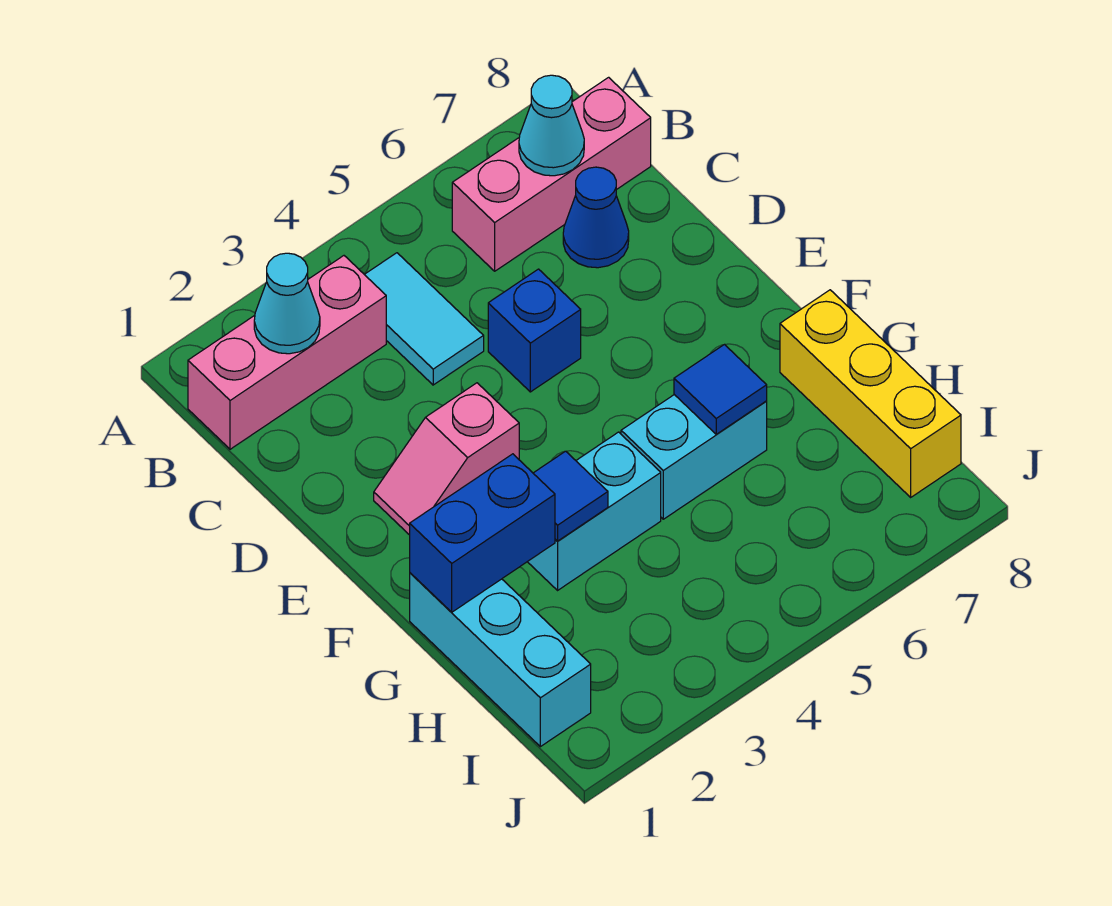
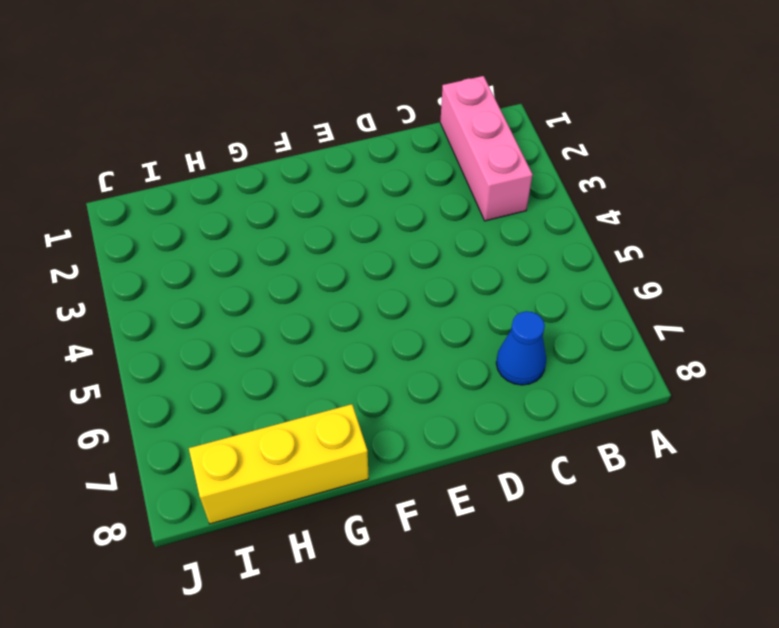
none -> cyan 1x2 tile [364,253,484,385]
none -> pink 1x3 brick [452,77,651,271]
none -> blue 1x1 brick [488,269,581,392]

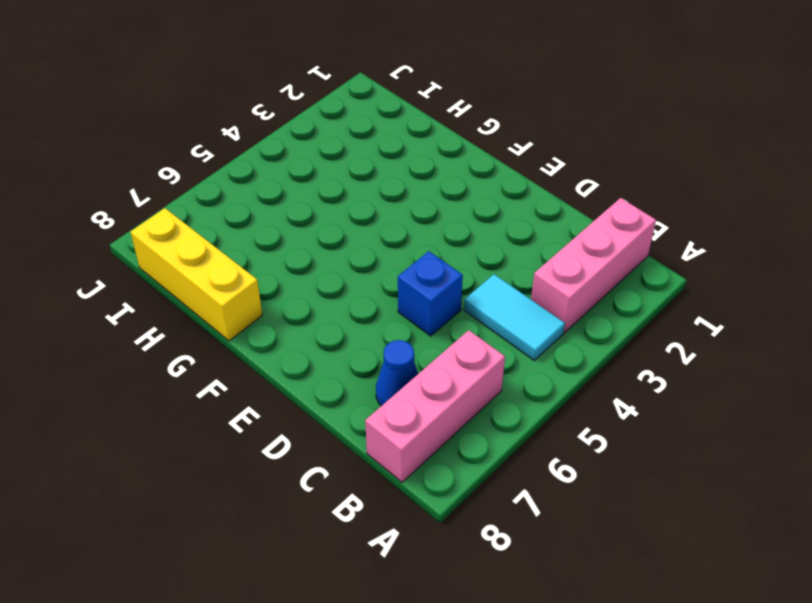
none -> pink 1x2 slope [374,383,519,535]
none -> cyan 1x3 brick [410,573,591,747]
none -> cyan 1x2 brick [528,432,661,590]

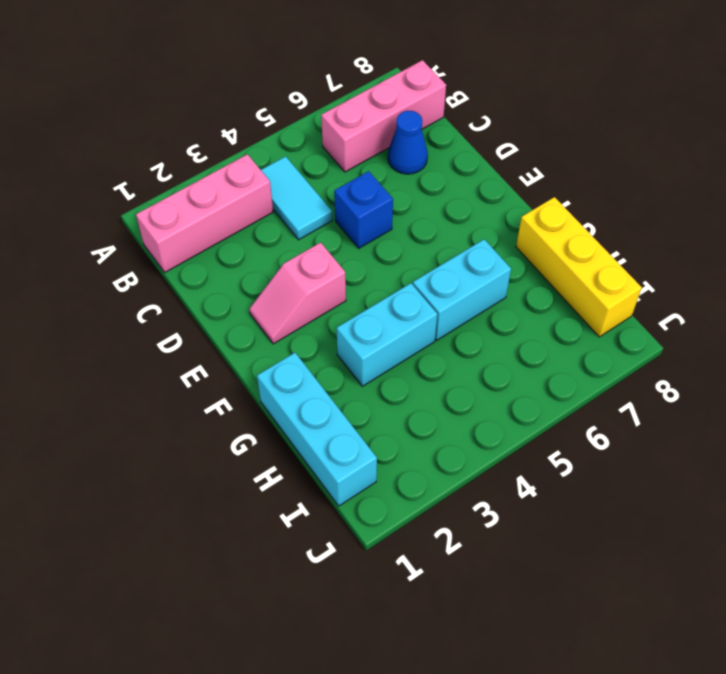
none -> cyan 1x1 cone [254,253,320,354]
none -> cyan 1x1 cone [519,75,584,176]
none -> blue 1x2 brick [410,454,555,612]

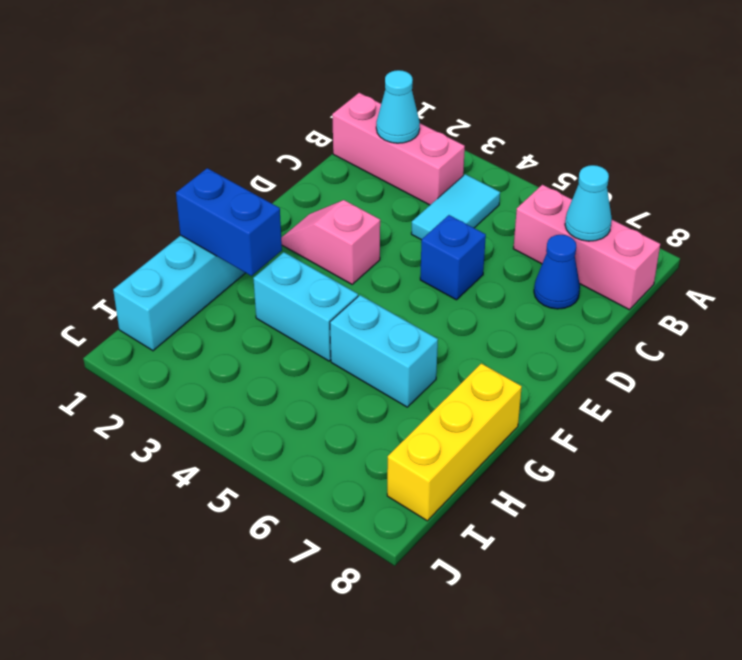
none -> blue 1x1 tile [533,451,608,541]
none -> blue 1x1 tile [674,344,767,434]

